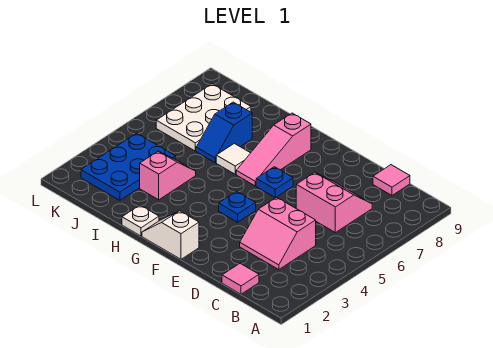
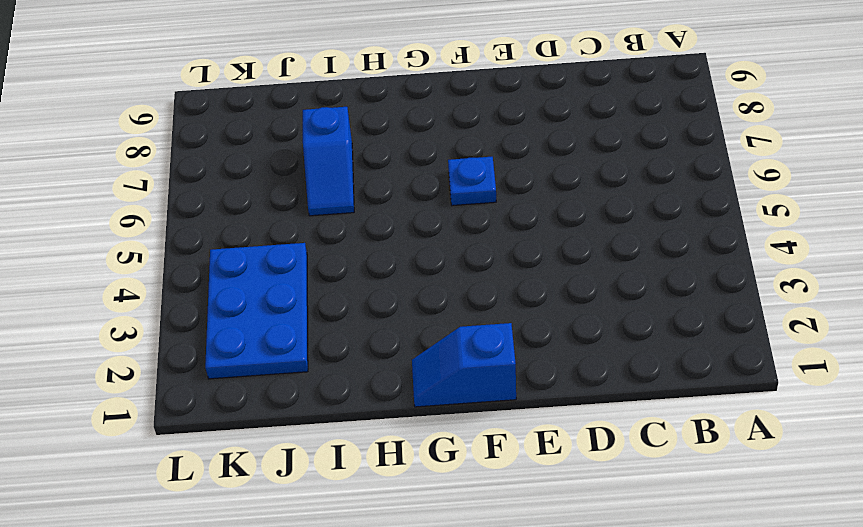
blue 1x2 slope [412,323,516,407] -> white 1x2 slope [142,211,199,259]
none -> pink 1x1 tile [222,263,259,294]
none -> pink 2x2 slope [240,197,316,270]
none -> pink 2x2 slope [296,172,372,233]

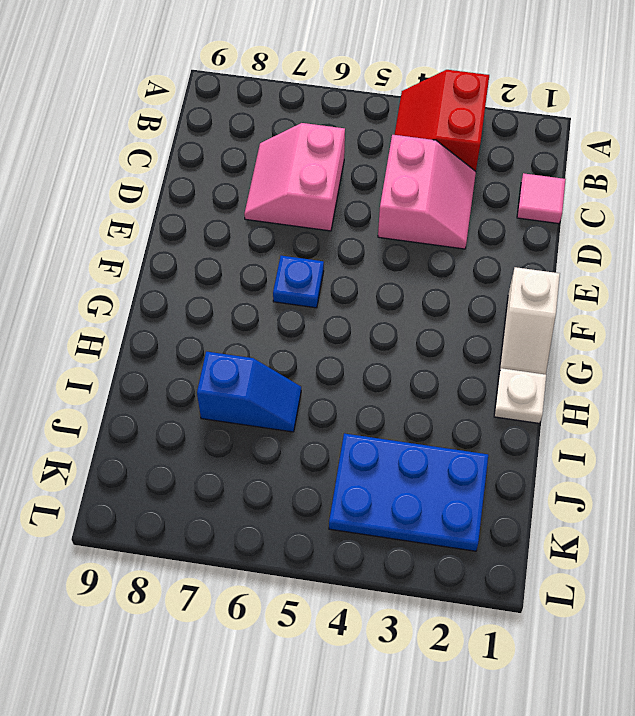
red 2x2 slope [395,70,489,171] -> none
none -> pink 1x1 tile [373,165,410,195]
none -> blue 1x1 plate [219,191,256,222]
none -> pink 1x3 slope [236,113,311,186]

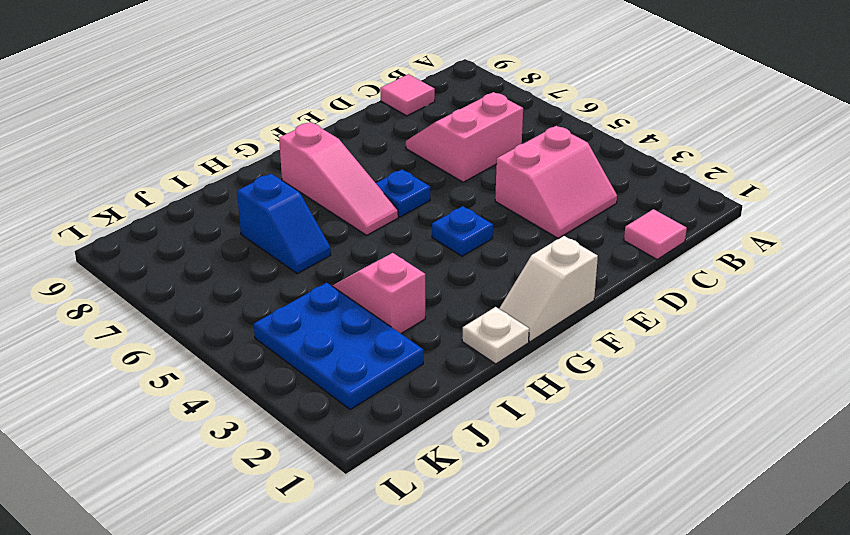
none -> white 1x1 tile [216,143,250,174]
none -> white 2x3 plate [156,84,251,151]

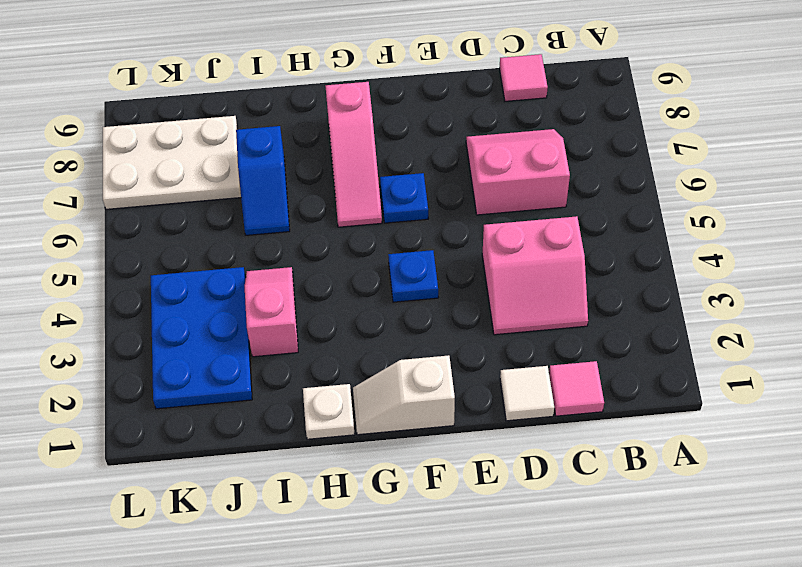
white 1x1 tile [500,366,554,421] -> white 1x1 tile moved to [216,143,250,174]
white 2x3 plate [103,116,241,209] -> white 2x3 plate turned to [156,84,251,151]

